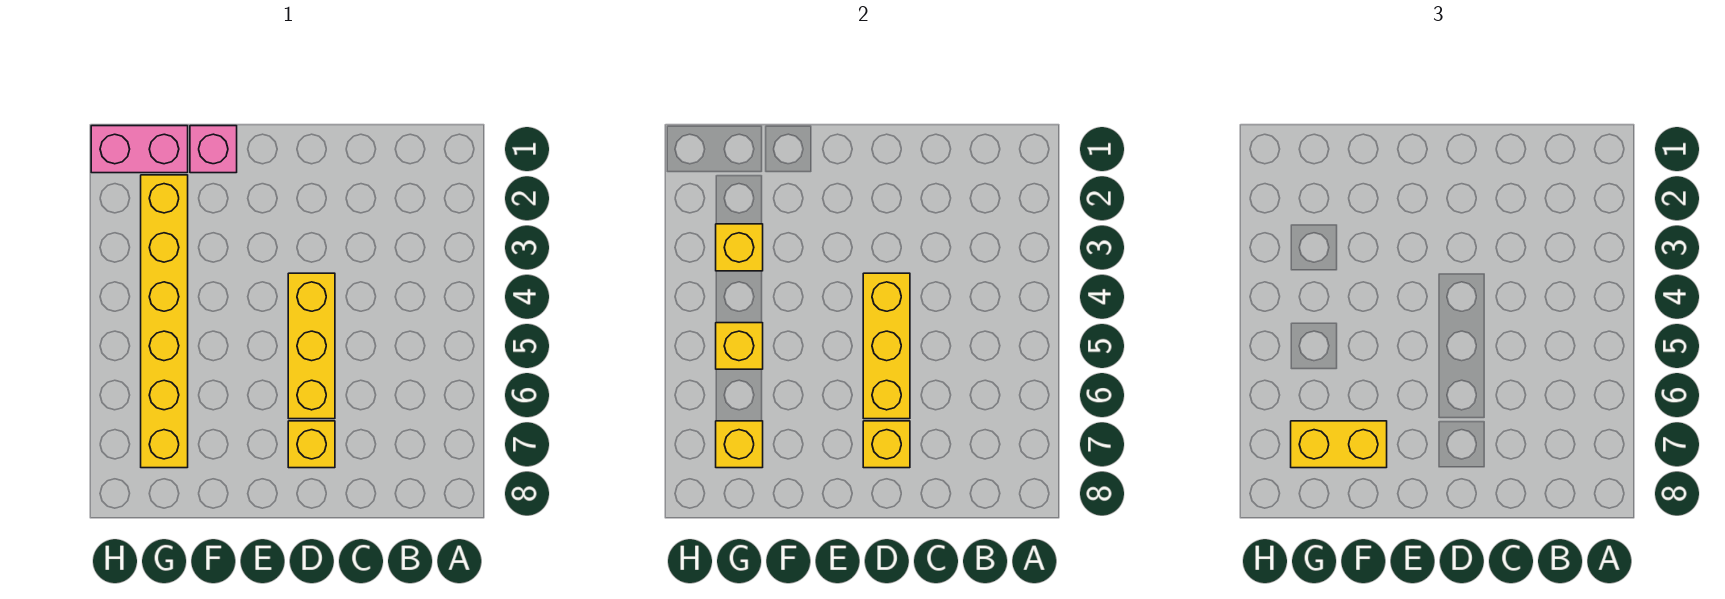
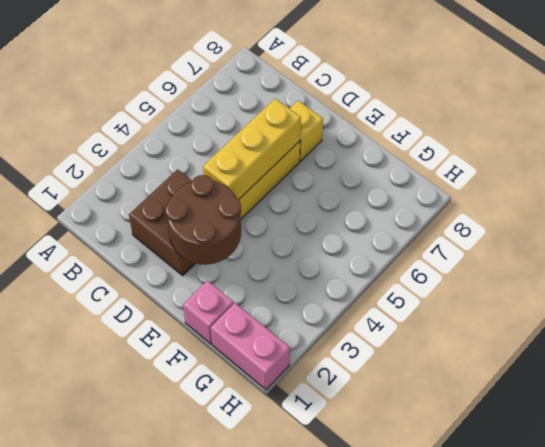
brown 2x2 brick [129,169,195,276] -> none
brown 2x2 round brick [165,175,241,265] -> none
none -> yellow 1x6 brick [141,175,188,468]
none -> yellow 1x1 brick [863,421,910,468]

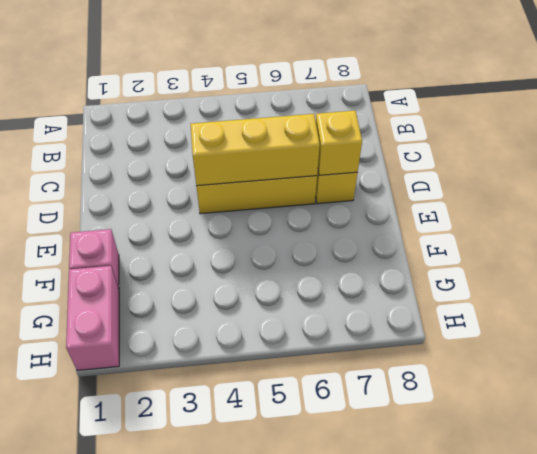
none -> yellow 1x6 brick [141,175,188,468]
none -> yellow 1x1 brick [716,224,763,271]

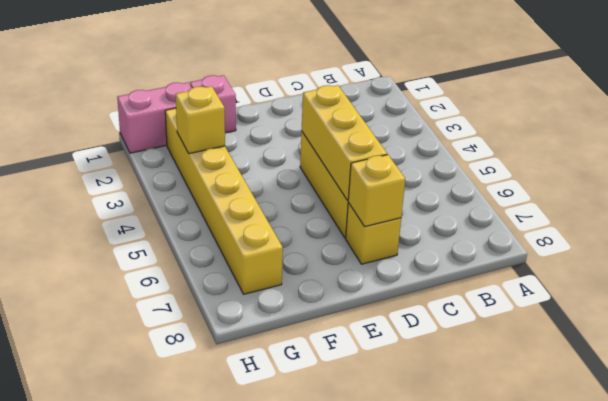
none -> yellow 1x1 brick [716,323,763,369]
none -> yellow 1x1 brick [716,421,763,468]

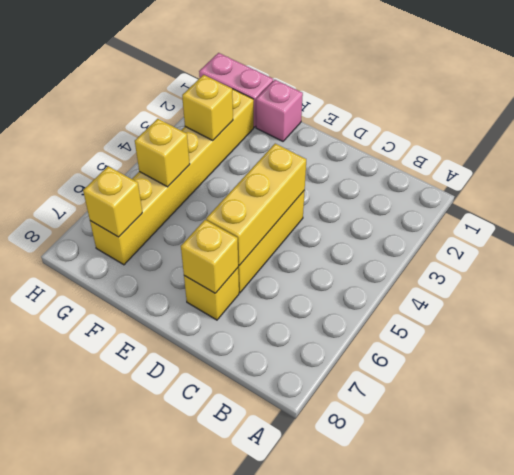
none -> yellow 1x2 brick [1291,421,1387,468]

